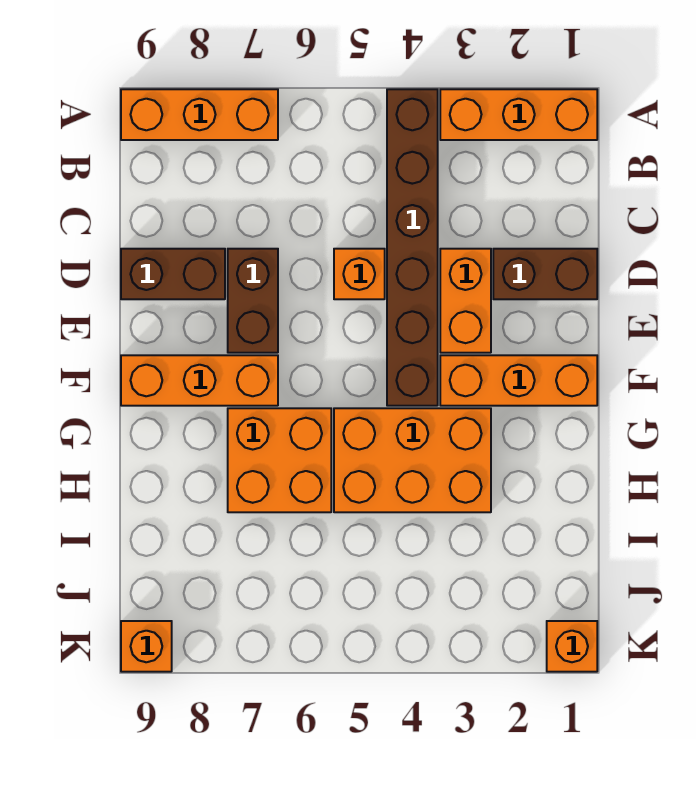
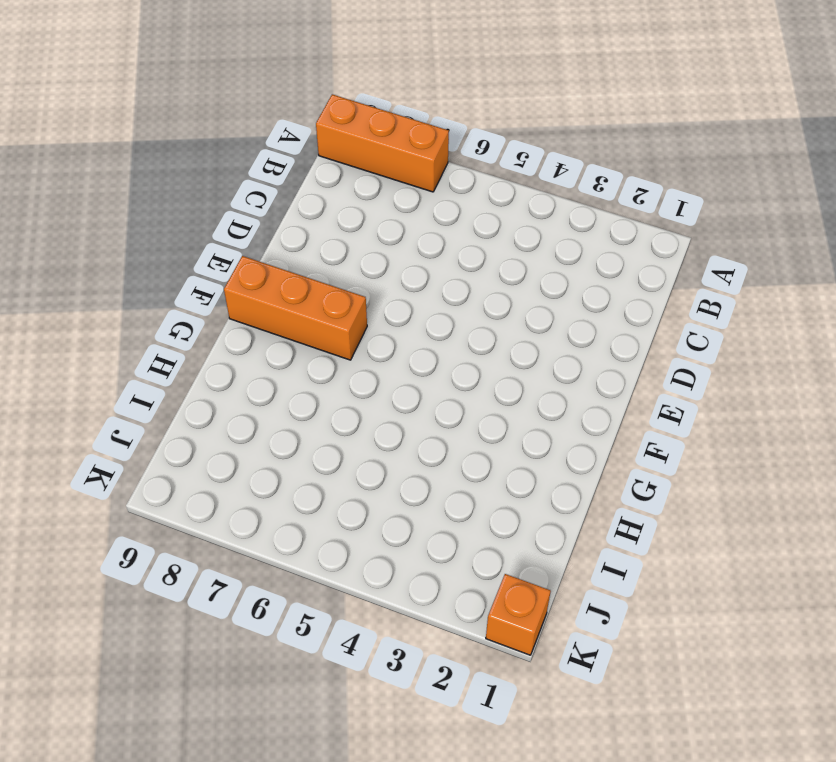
none -> orange 1x3 brick [440,89,597,140]
none -> brown 1x6 brick [387,89,438,406]
none -> brown 1x2 brick [493,249,597,299]

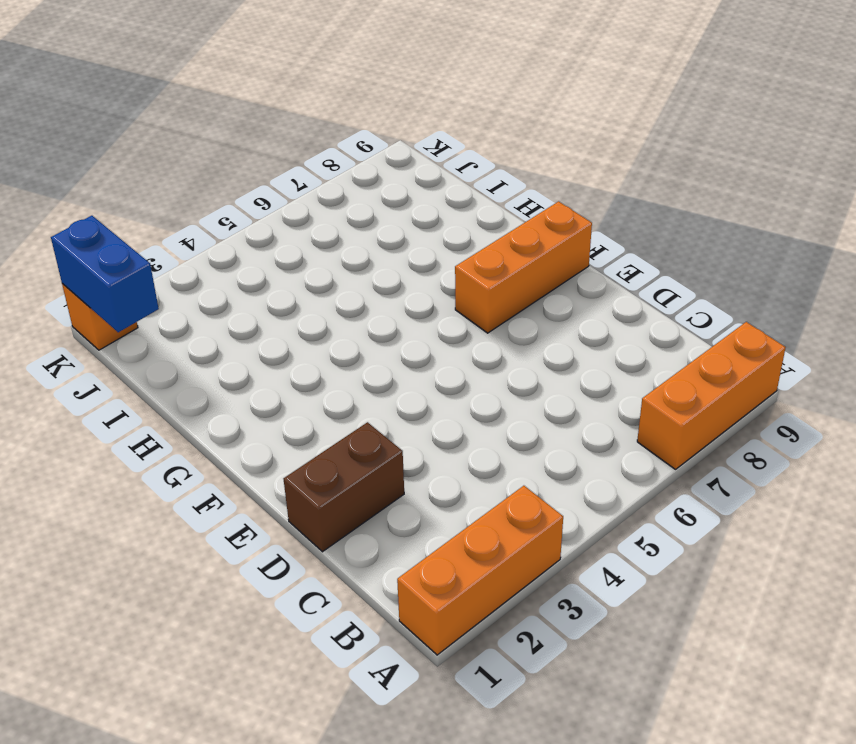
blue 1x2 brick [51,216,159,332] -> none
none -> brown 1x6 brick [387,89,438,406]
none -> orange 1x2 brick [440,249,491,353]
none -> orange 1x1 brick [334,249,385,299]

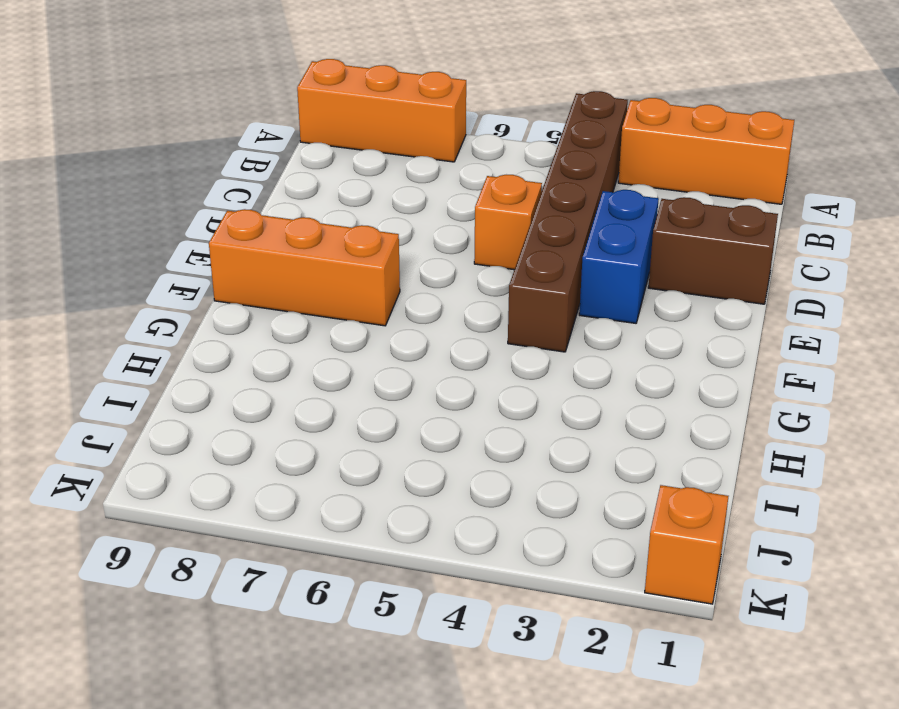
blue 1x2 brick [579,190,659,323] -> orange 1x2 brick [440,249,491,353]
none -> brown 1x2 brick [228,249,278,353]
none -> brown 1x2 brick [121,249,225,299]
none -> orange 1x3 brick [440,355,597,406]

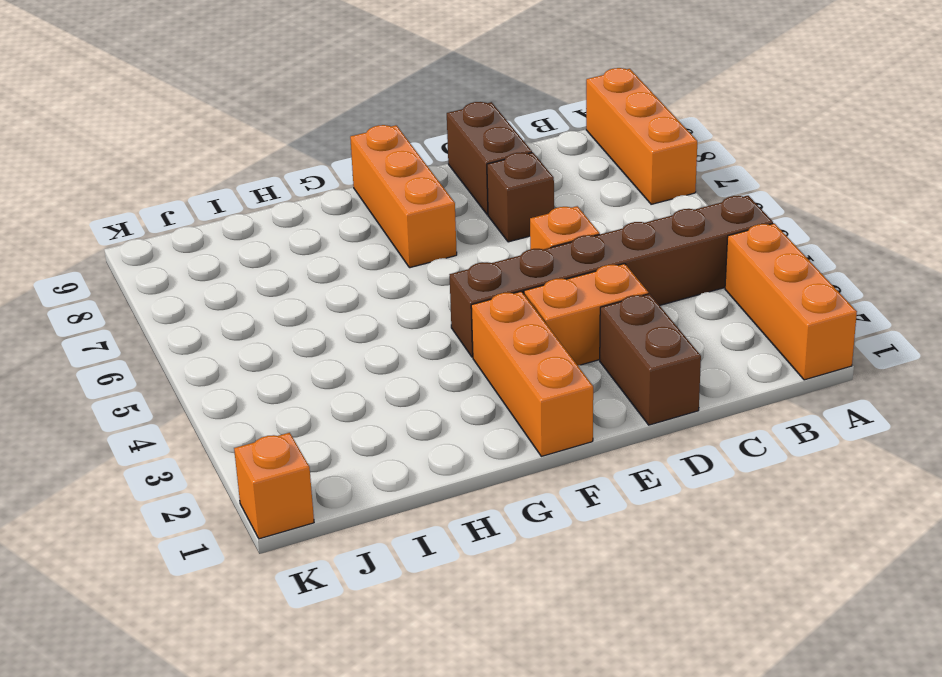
brown 1x1 brick [487,153,554,242] -> brown 1x2 brick [228,249,278,353]
none -> orange 2x3 brick [334,408,491,512]
none -> orange 2x2 brick [228,408,331,512]
none -> orange 1x1 brick [121,621,172,672]

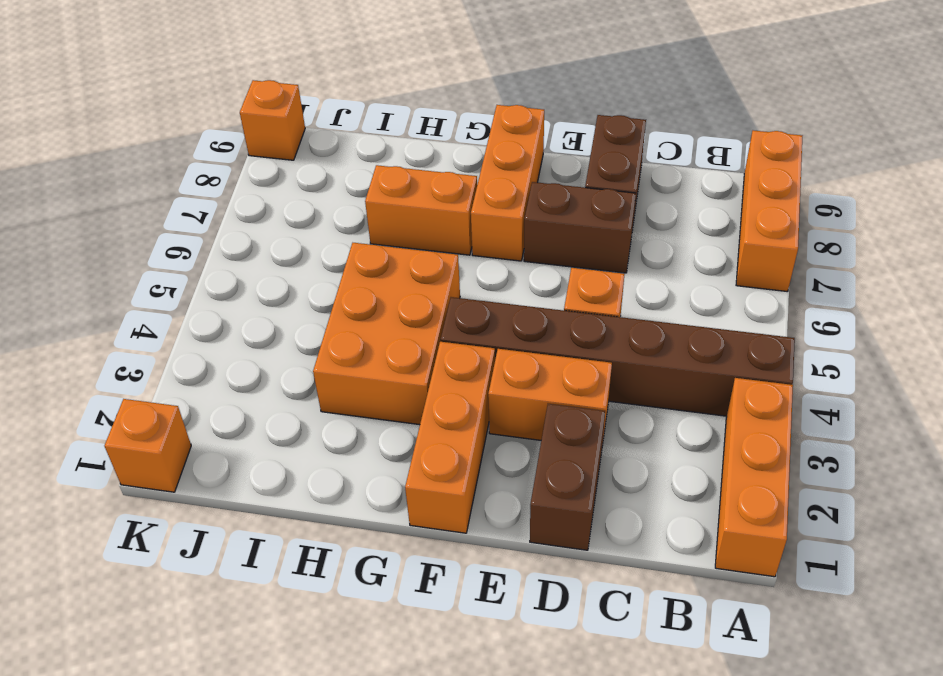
orange 1x2 brick [365,165,477,255] -> orange 2x2 brick [228,408,331,512]

